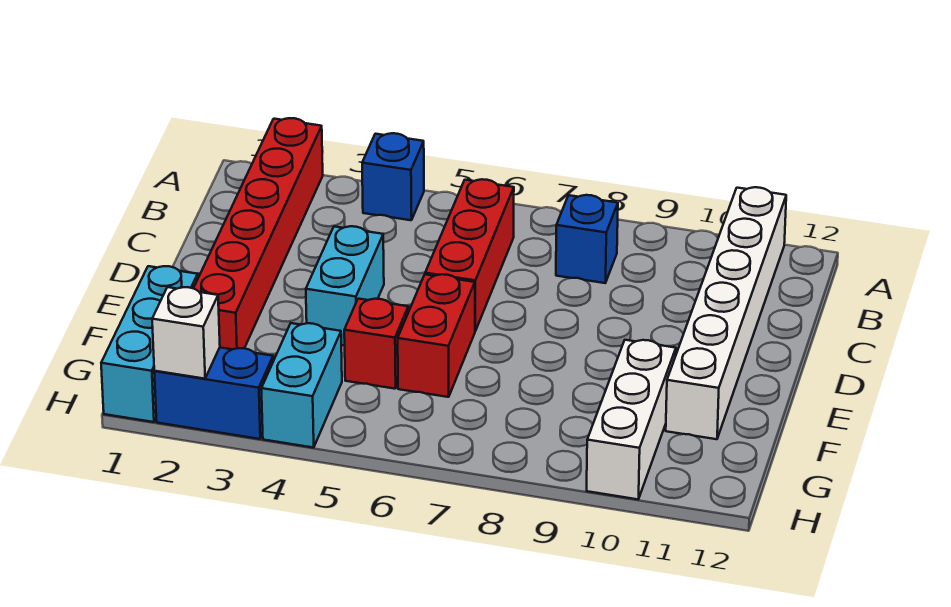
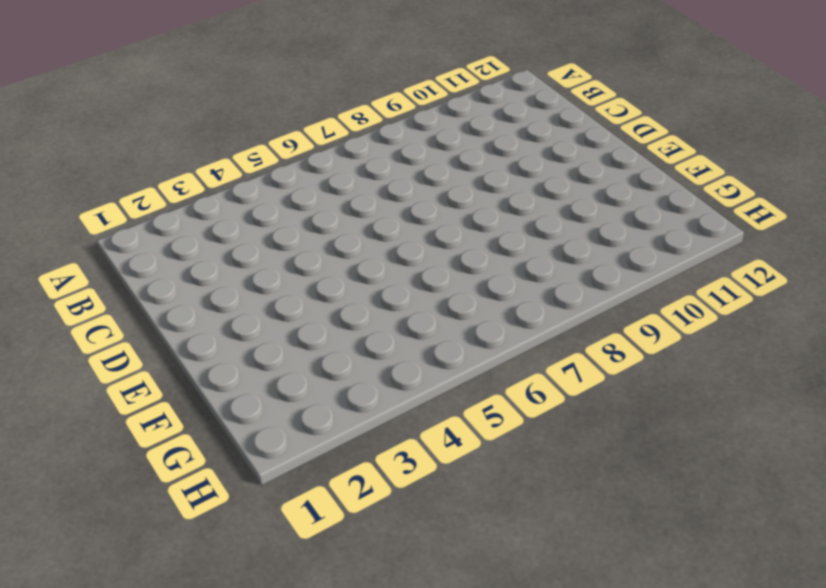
none -> red 1x6 brick [193,118,323,349]
none -> blue 1x1 brick [362,133,424,220]
none -> white 1x6 brick [666,187,786,439]

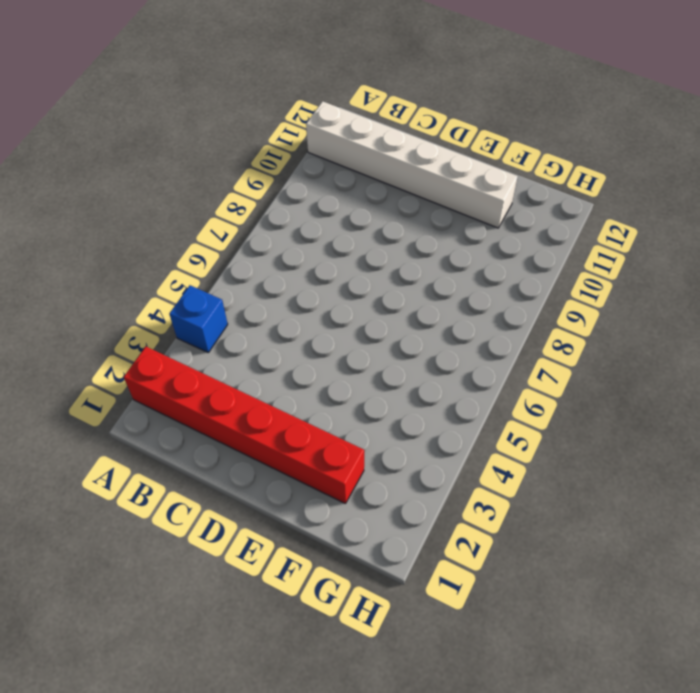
none -> red 1x3 brick [425,179,514,331]
none -> blue 1x1 brick [556,195,618,283]
none -> cyan 1x2 brick [306,226,384,346]

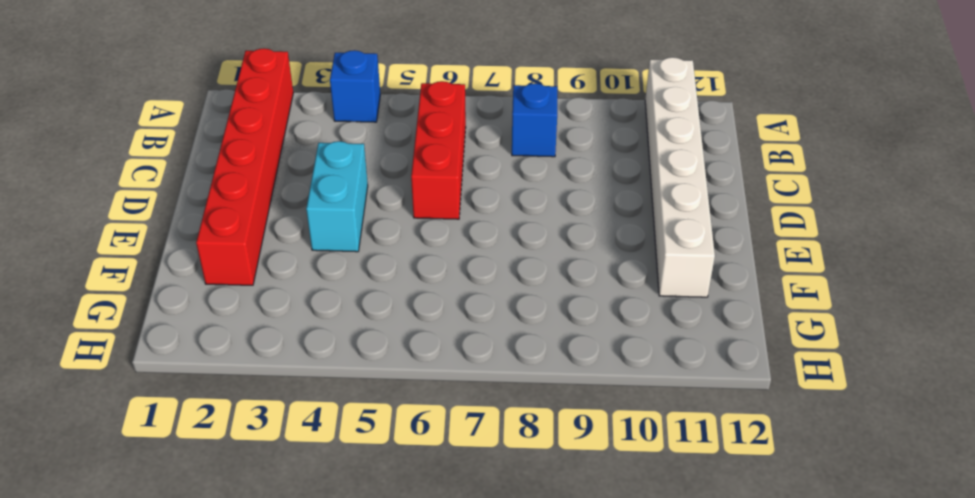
none -> red 1x2 brick [398,274,475,397]
none -> cyan 1x3 brick [101,266,198,422]
none -> red 1x1 brick [344,299,408,389]

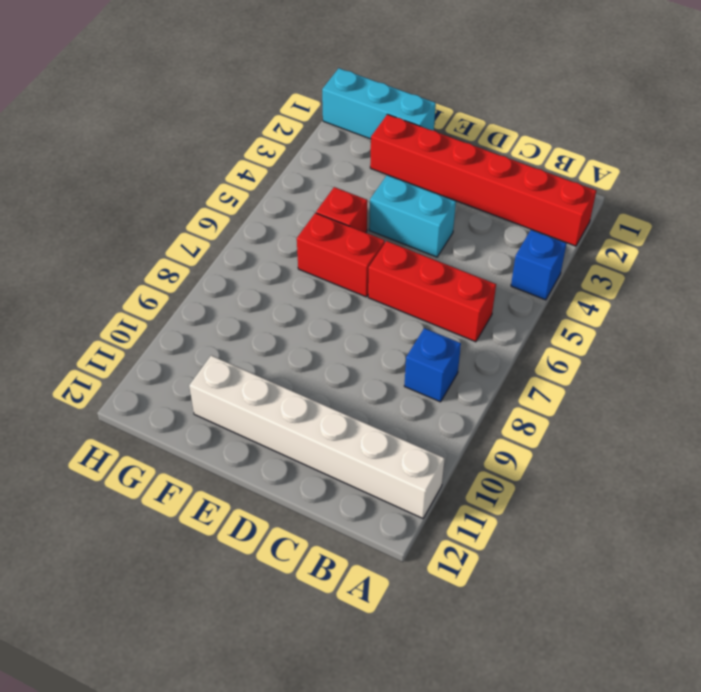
none -> white 1x3 brick [587,340,676,499]
none -> cyan 1x2 brick [261,323,342,448]
none -> blue 1x2 brick [154,348,273,439]

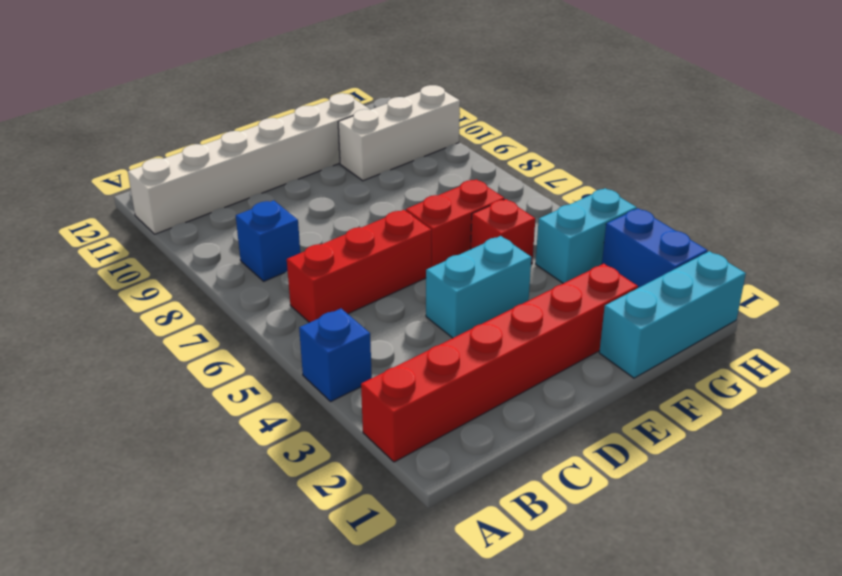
none -> white 1x1 brick [152,287,220,379]

